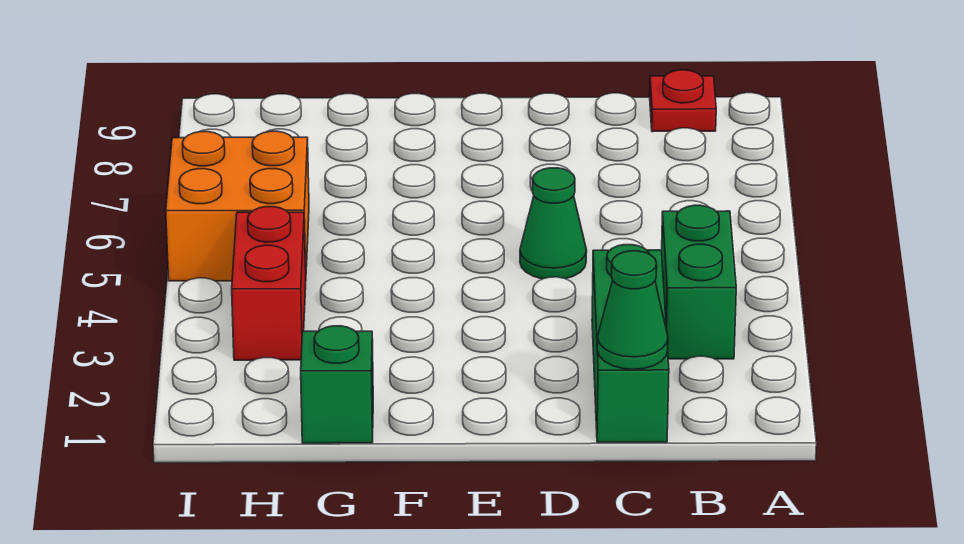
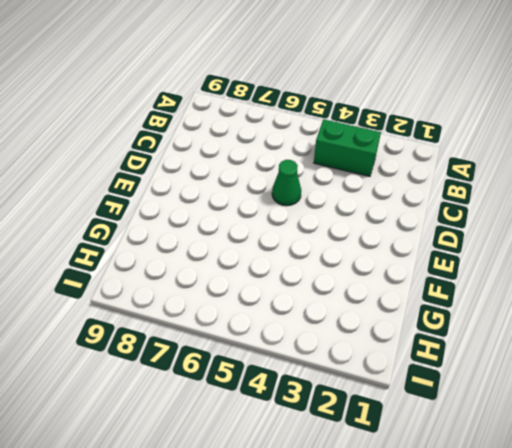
none -> red 1x1 plate [650,70,716,132]
none -> green 1x3 brick [592,245,669,442]

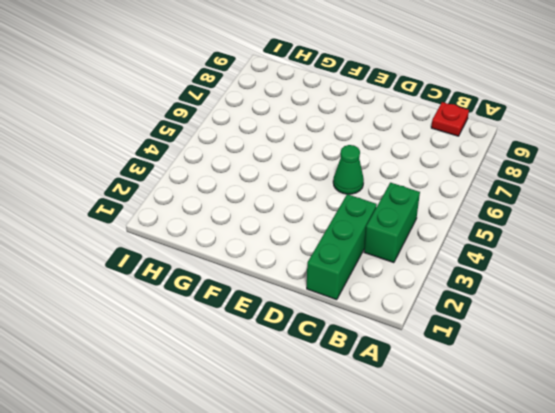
none -> green 1x1 brick [301,326,373,443]
none -> red 1x2 brick [232,207,306,360]

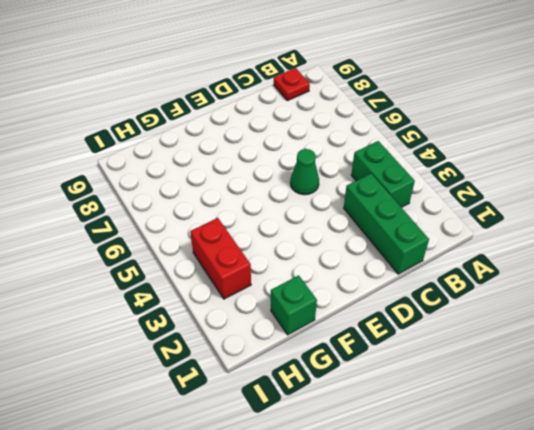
none -> orange 2x2 brick [166,131,309,281]
none -> green 1x1 cone [597,251,668,369]

